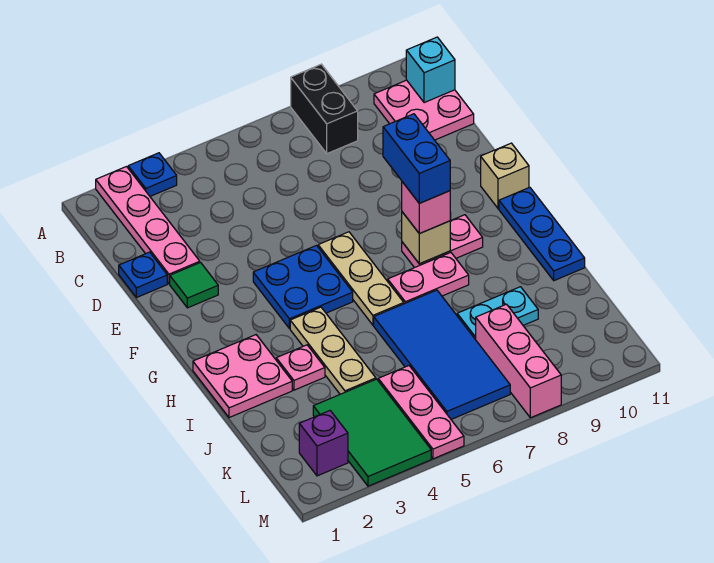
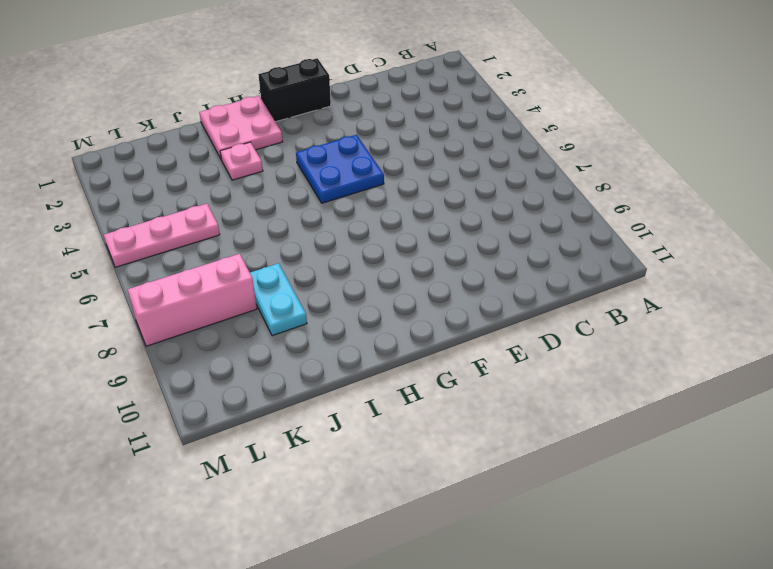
black 1x2 brick [258,58,331,122] -> black 1x2 brick moved to [291,64,358,154]
none -> pink 1x4 plate [96,167,200,284]
none -> blue 1x1 plate [128,153,177,196]
none -> pink 2x2 plate [374,80,474,140]

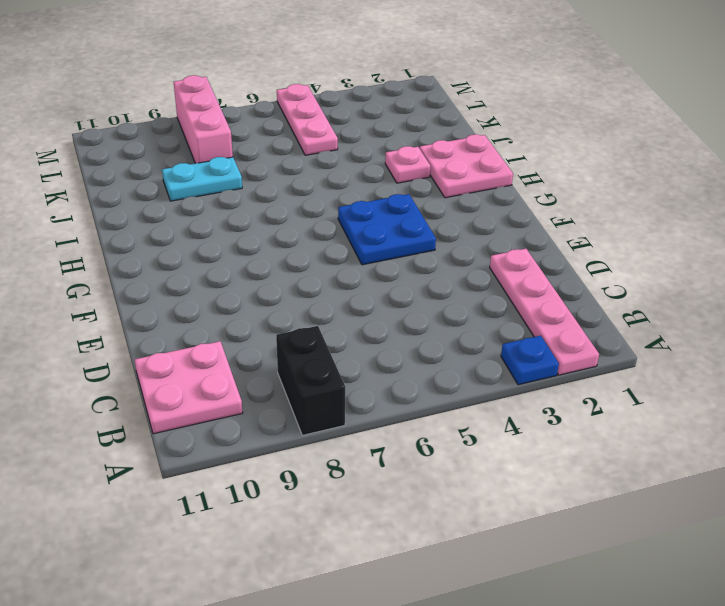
none -> blue 1x1 plate [119,252,167,298]
none -> green 1x1 tile [170,263,218,308]
none -> tan 1x3 plate [318,232,404,325]

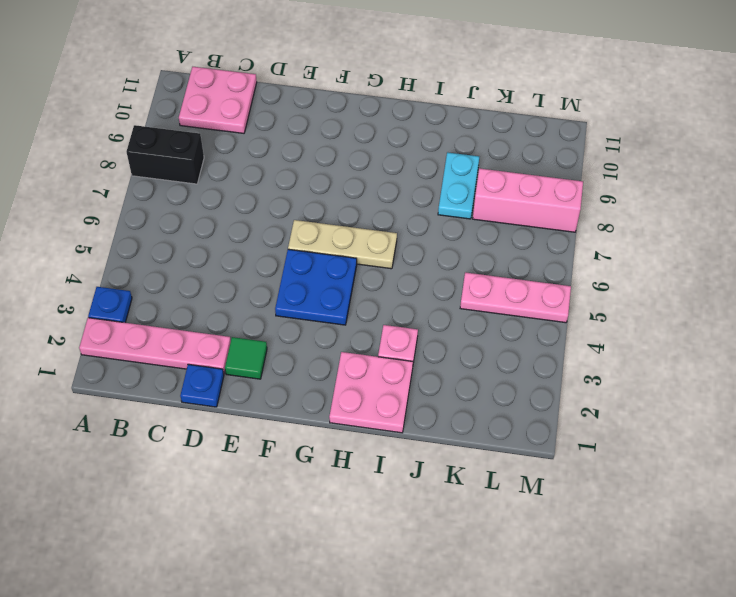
none -> tan 1x1 brick [481,143,529,209]
none -> pink 1x2 plate [402,215,483,268]
none -> blue 1x3 plate [499,187,585,281]

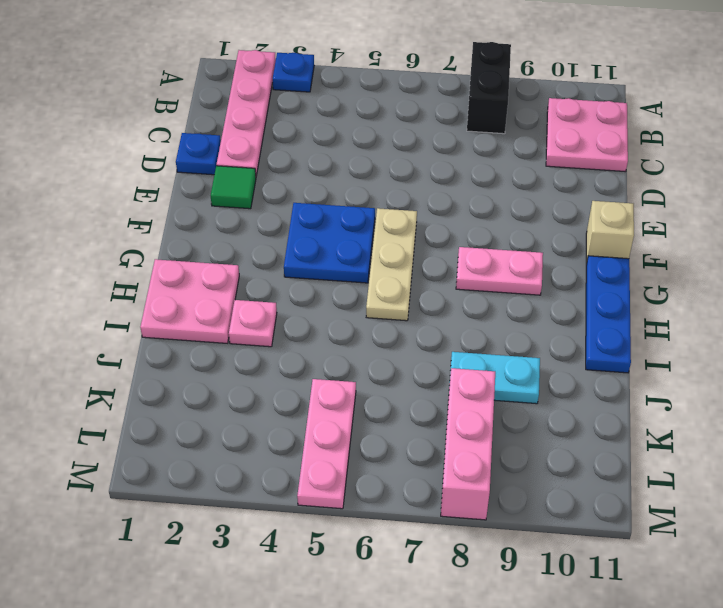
none -> tan 1x3 plate [290,307,376,394]
none -> pink 1x2 plate [388,253,469,304]
none -> blue 2x4 tile [374,290,510,419]

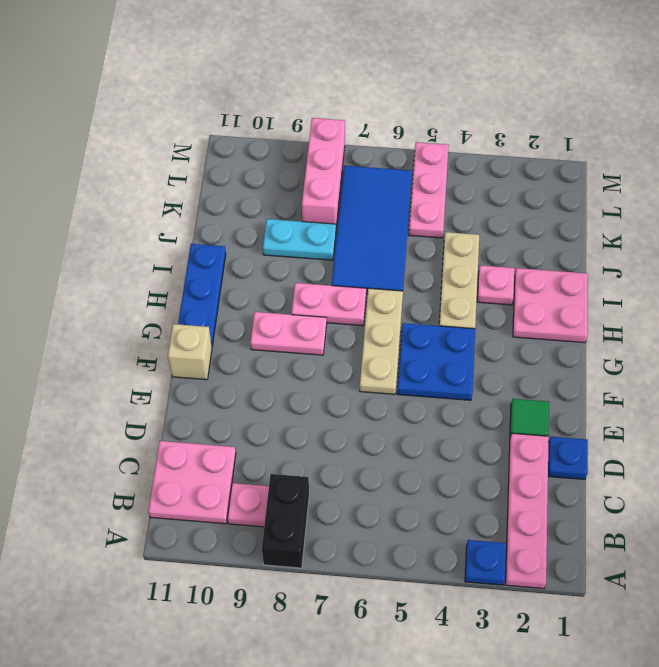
pink 1x1 plate [228,483,269,527] -> none
none -> green 2x3 tile [313,379,431,486]
none -> purple 1x1 brick [299,411,348,476]
none -> cyan 1x1 brick [406,37,455,103]

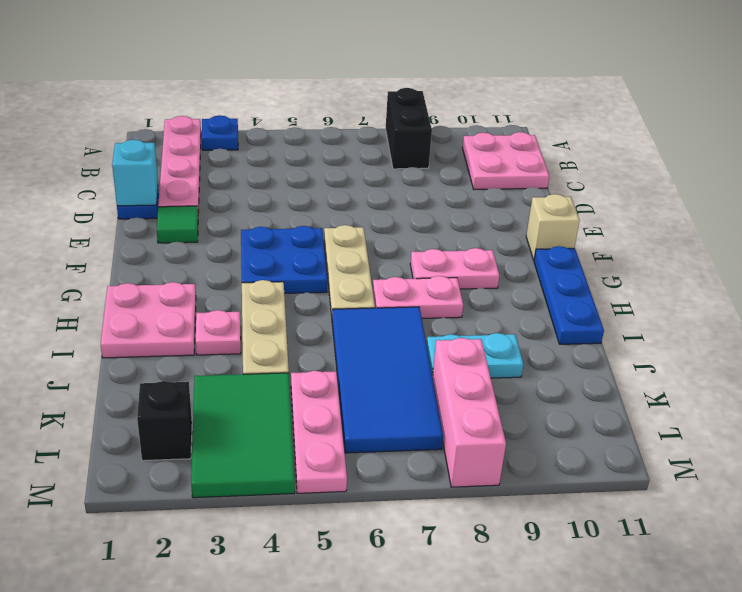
cyan 1x1 brick [112,140,158,206] -> cyan 1x1 brick moved to [406,37,455,103]
black 1x1 brick [137,381,192,461] -> purple 1x1 brick [299,411,348,476]
none -> tan 1x1 brick [402,212,450,264]
none -> pink 1x1 brick [402,182,450,234]
none -> blue 1x2 brick [383,114,450,203]

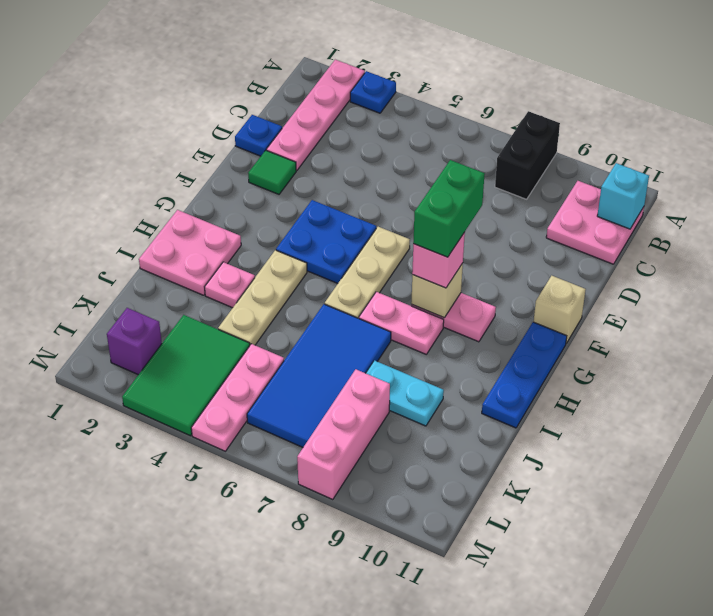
green 1x2 brick [413,160,485,257] -> blue 1x2 brick [383,114,450,203]

